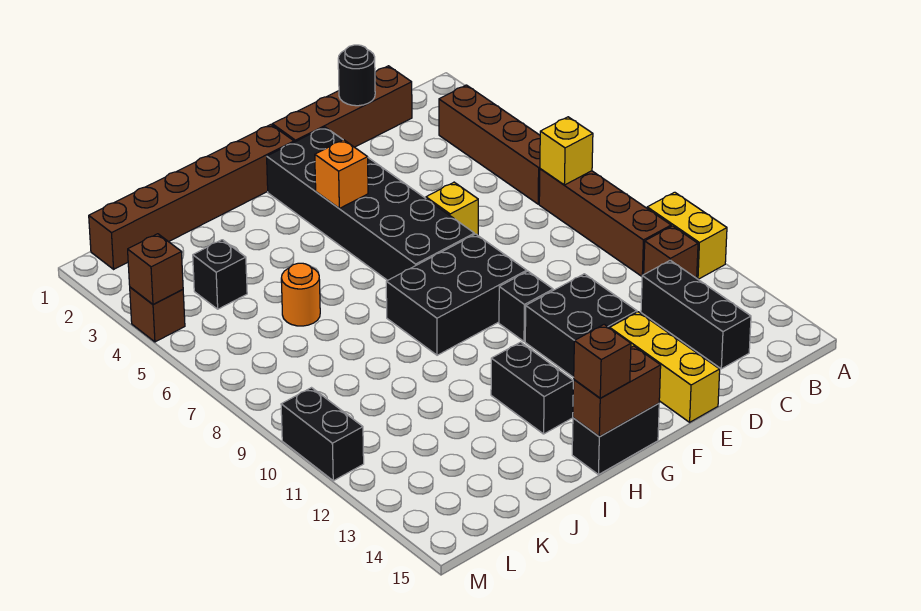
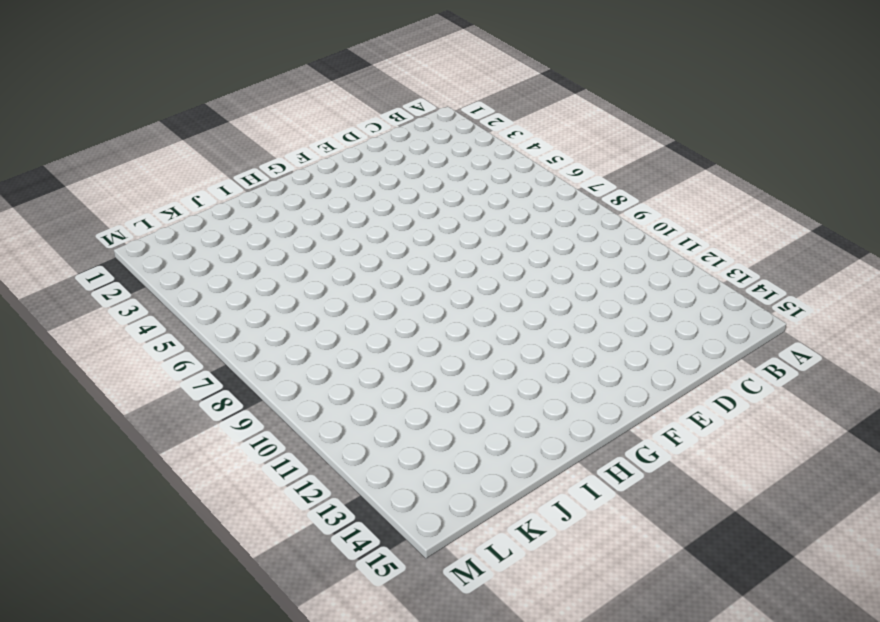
none -> yellow 1x2 brick [647,192,727,279]
none -> brown 1x4 brick [439,85,540,204]
none -> brown 1x4 brick [539,169,671,276]

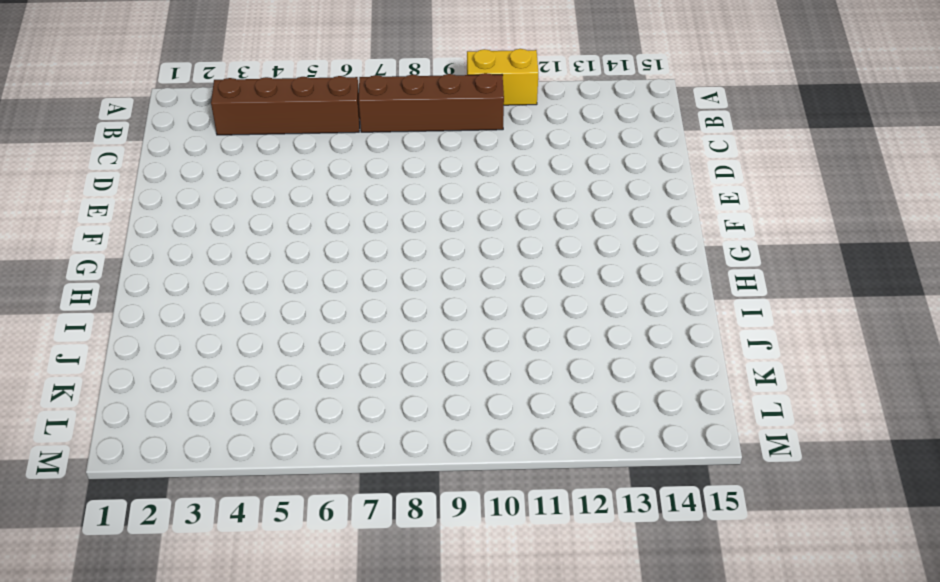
none -> brown 1x1 brick [644,226,698,278]
none -> brown 1x4 brick [272,66,412,147]
none -> black 1x3 brick [641,260,751,369]

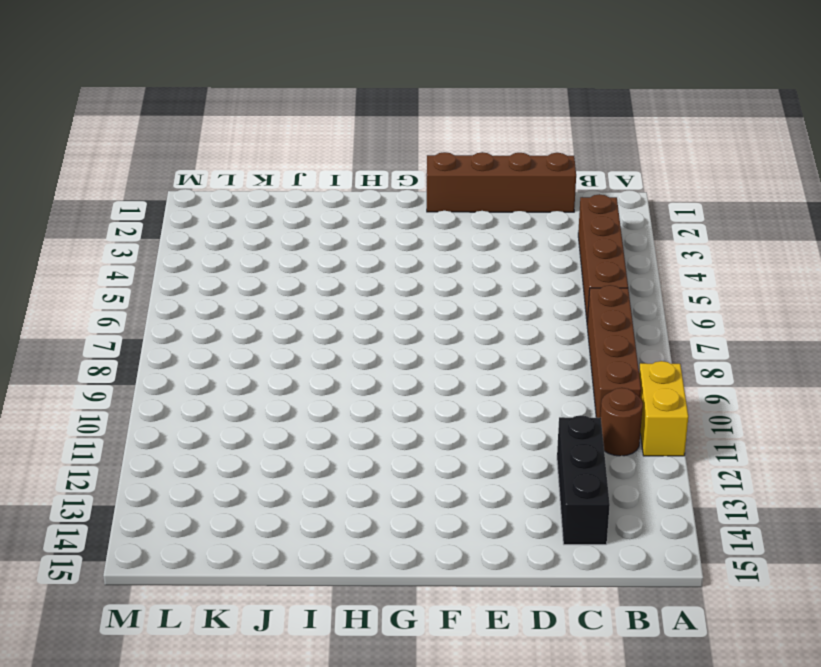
brown 1x1 round brick [600,388,643,456] -> brown 1x1 brick [644,226,698,278]
none -> yellow 1x1 brick [426,182,478,235]
none -> black 2x2 brick [525,274,637,378]
none -> yellow 1x3 brick [610,312,720,422]

